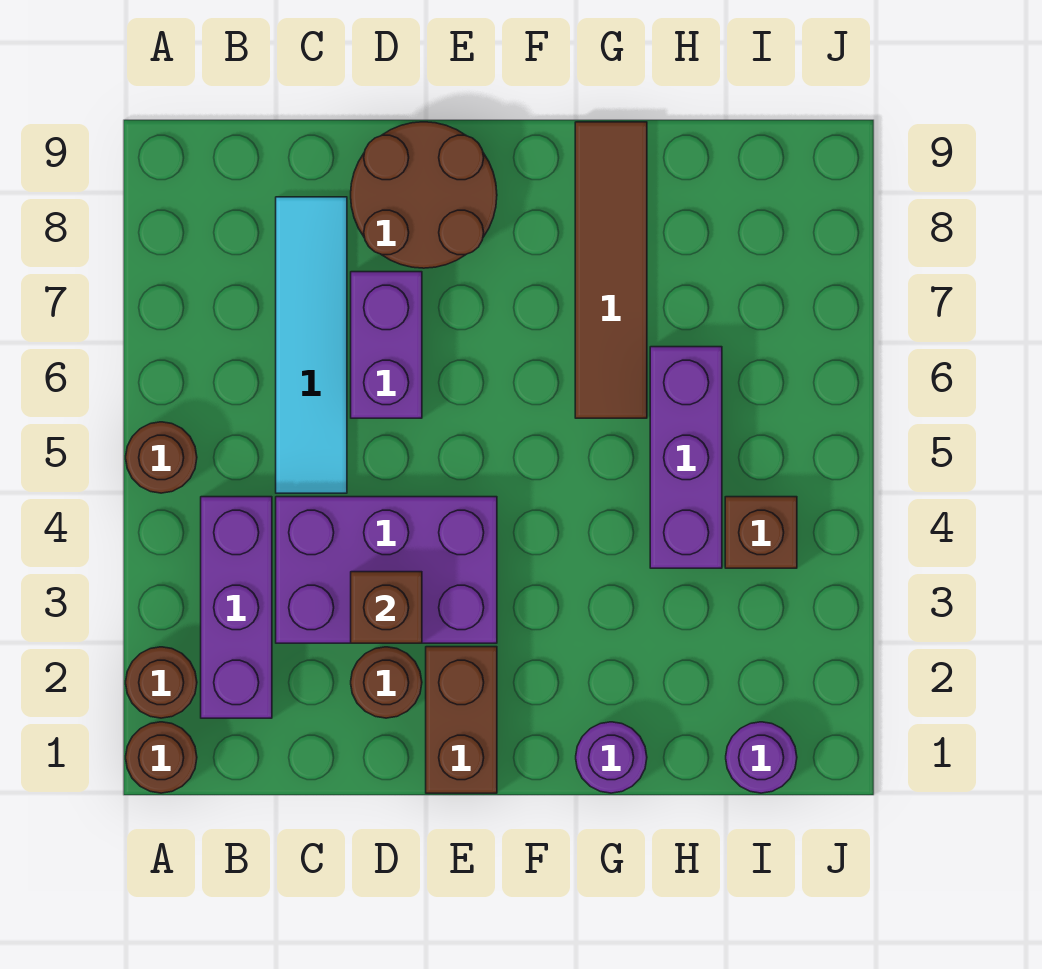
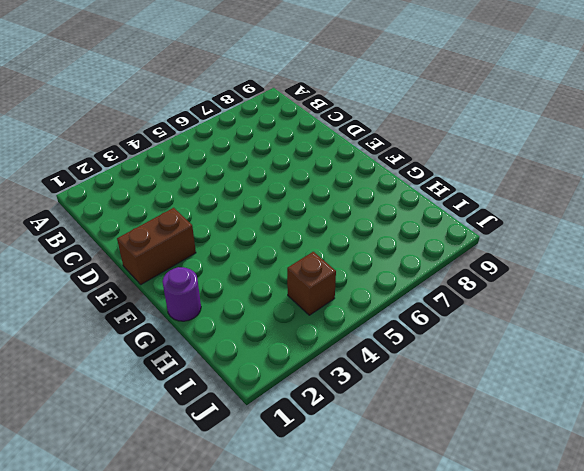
none -> brown 1x1 round brick [126,722,197,793]
none -> brown 1x1 round brick [126,647,197,718]
none -> brown 1x1 round brick [126,422,197,493]

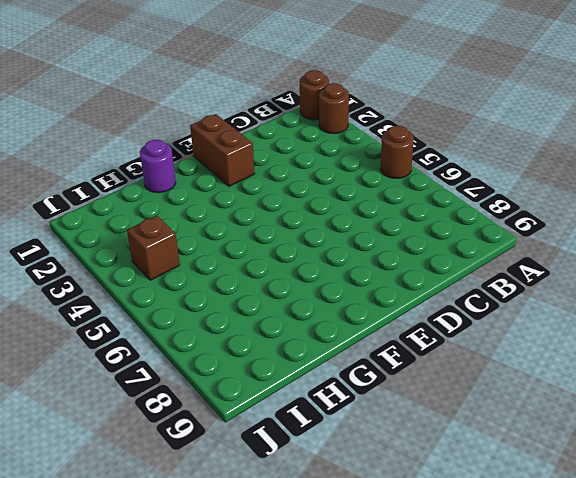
none -> purple 1x3 brick [201,497,272,718]
none -> purple 2x3 brick [276,497,497,643]
none -> cyan 1x4 tile [276,197,347,493]

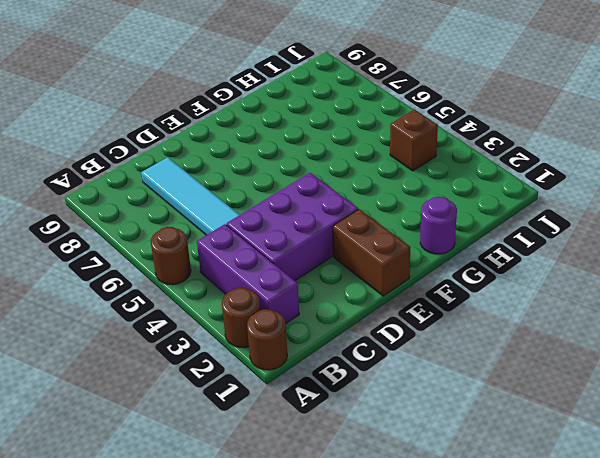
none -> brown 1x1 round brick [351,647,422,718]
none -> purple 1x2 brick [351,272,422,418]
none -> brown 2x2 round brick [351,122,497,268]

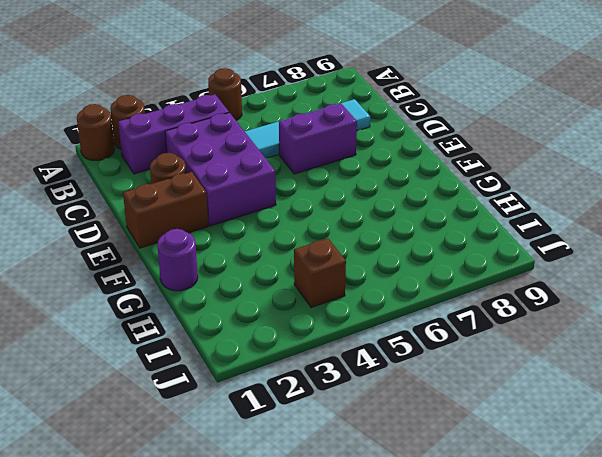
none -> brown 2x2 round brick [351,122,497,268]
none -> brown 1x4 tile [575,122,647,418]
none -> purple 1x3 brick [650,347,722,568]

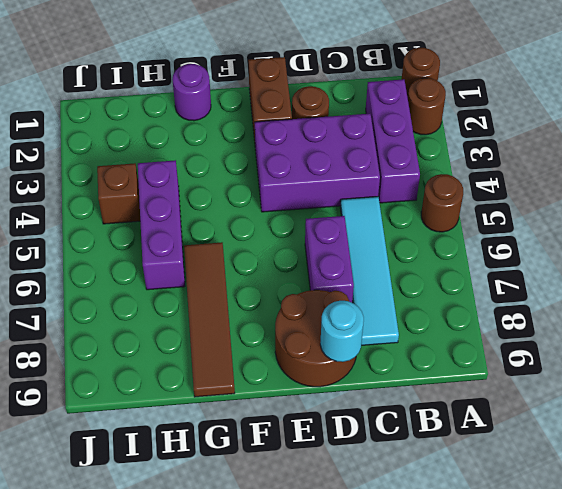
cyan 1x1 round brick [320,301,364,362] -> none
none -> purple 1x1 round brick [726,722,797,793]
none -> brown 1x1 brick [351,572,422,643]

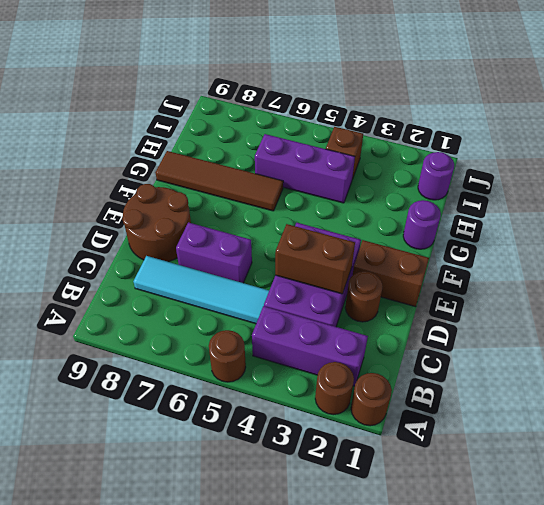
brown 1x2 brick [275,224,355,294] -> brown 1x1 brick [351,572,422,643]

